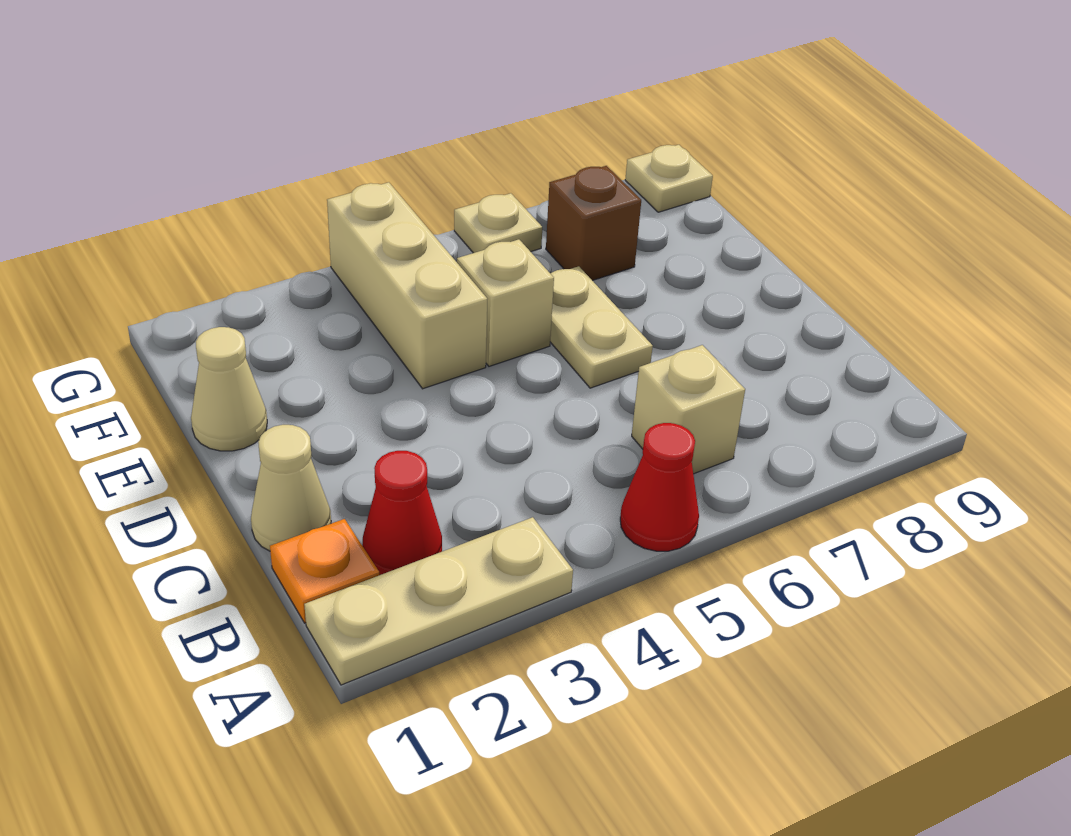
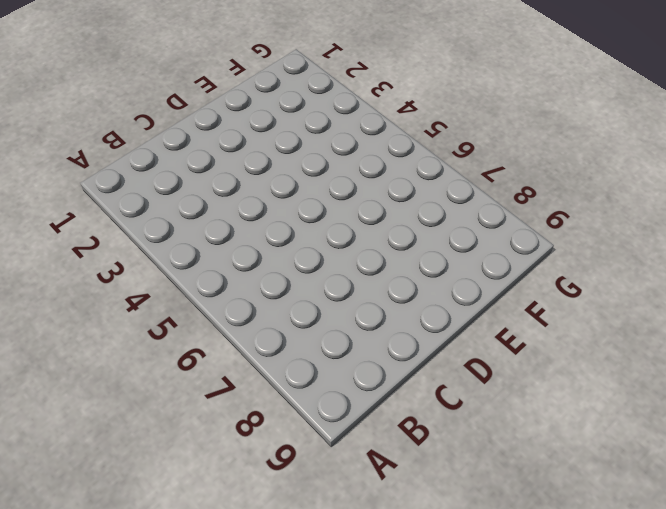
none -> tan 1x3 plate [304,517,573,685]
none -> red 1x1 cone [620,423,699,551]
none -> orange 1x1 plate [270,519,379,623]

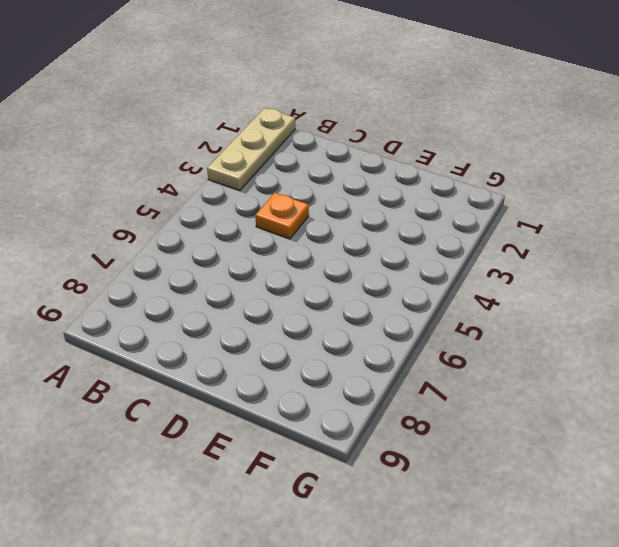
orange 1x1 plate [256,193,309,239] -> orange 1x1 plate moved to [270,519,379,623]
none -> red 1x1 cone [620,423,699,551]
none -> red 1x1 cone [362,451,442,575]
none -> tan 1x1 brick [632,345,745,474]

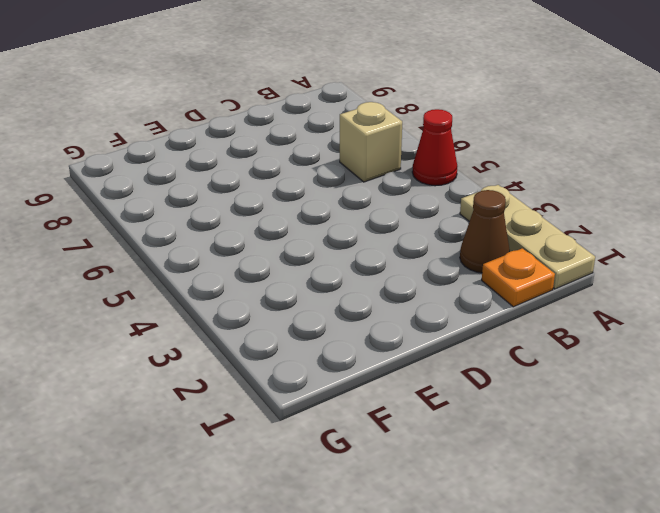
brown 1x1 cone [460,190,510,273] -> red 1x1 cone [362,451,442,575]
none -> tan 1x1 cone [251,425,331,551]
none -> tan 1x2 plate [550,266,653,388]
none -> tan 1x1 cone [191,327,267,451]

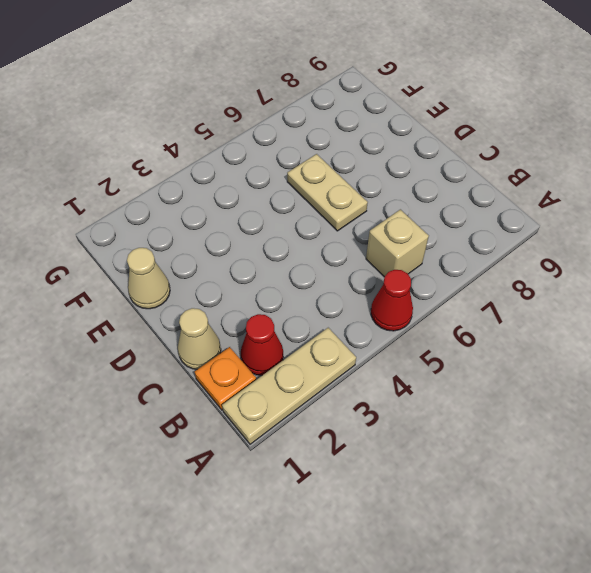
none -> tan 1x3 brick [327,182,487,389]
none -> tan 1x1 brick [457,239,554,366]
none -> brown 1x1 brick [546,166,641,281]

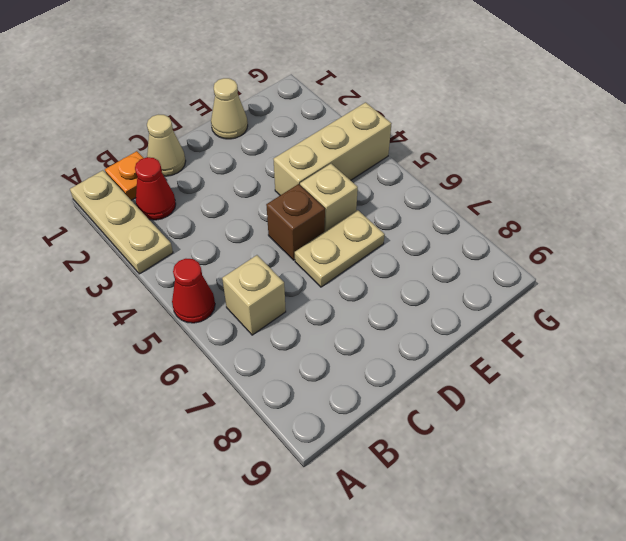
brown 1x1 brick [266,184,325,260] -> brown 1x1 brick moved to [546,166,641,281]
none -> tan 1x1 plate [454,193,542,253]
none -> tan 1x1 plate [625,145,713,212]

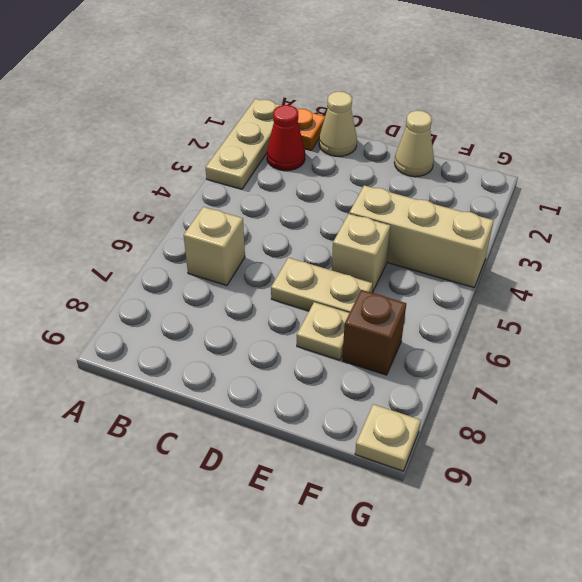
tan 1x1 plate [297,302,349,360] -> tan 1x1 plate moved to [454,193,542,253]
none -> red 1x1 cone [620,423,699,551]

